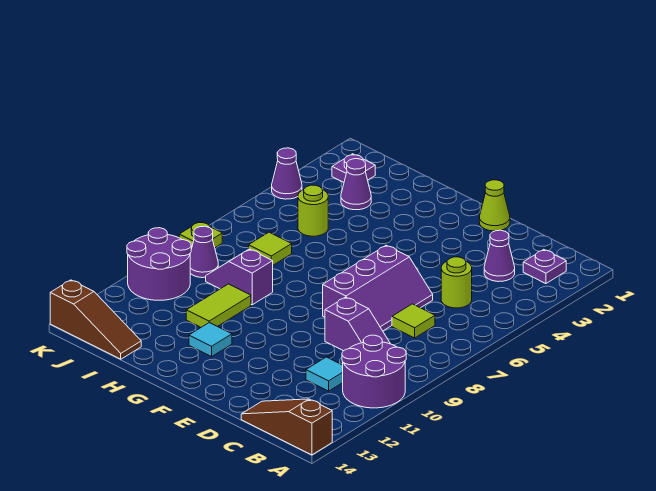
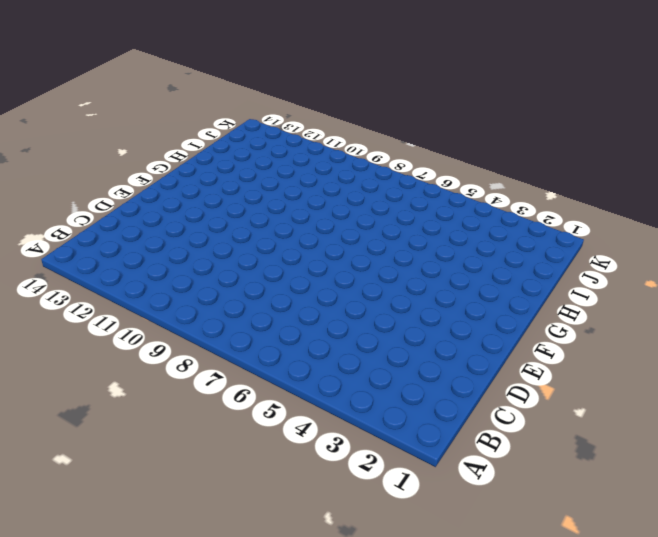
none -> purple 2x2 round brick [342,335,406,408]
none -> brown 1x3 slope [241,399,332,455]
none -> purple 1x1 plate [523,249,566,284]

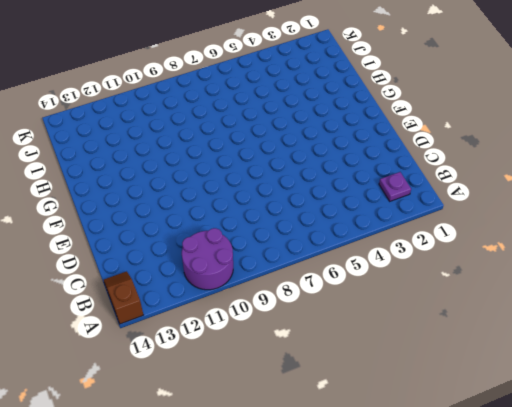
brown 1x2 slope [104,271,143,324] -> brown 1x3 slope [241,399,332,455]
none -> purple 1x1 cone [484,230,515,282]
none -> lime 1x1 round brick [441,257,472,308]
none -> lime 1x1 tile [392,304,435,338]

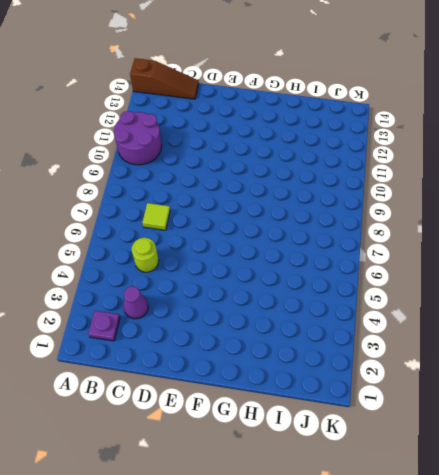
none -> purple 1x2 slope [325,297,390,351]
none -> cyan 1x1 tile [306,357,343,391]
none -> purple 2x3 slope [323,245,433,331]

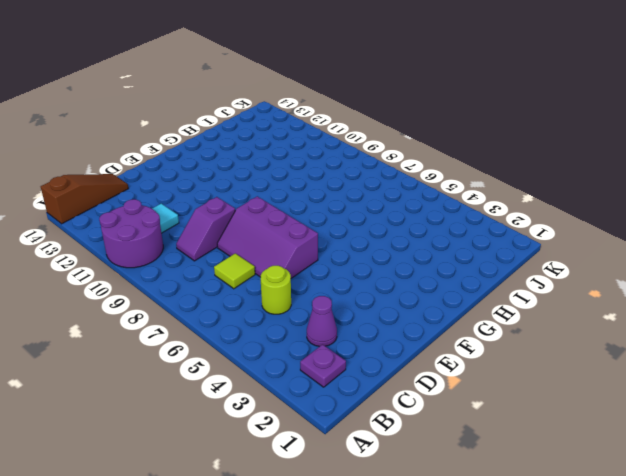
none -> lime 1x1 cone [479,180,510,231]
none -> cyan 1x1 tile [189,323,232,357]
none -> purple 1x2 slope [206,249,273,305]

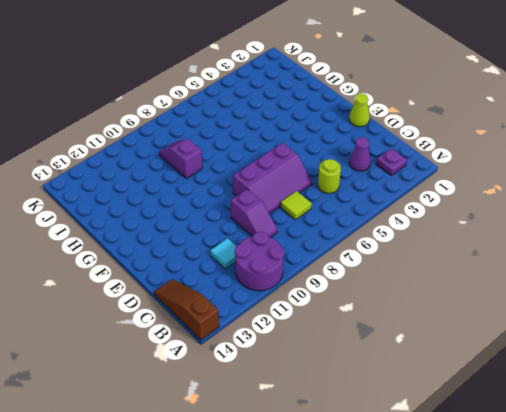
none -> cyan 1x1 tile [189,323,232,357]
none -> lime 1x2 tile [186,284,251,327]
none -> purple 1x1 cone [341,159,371,210]

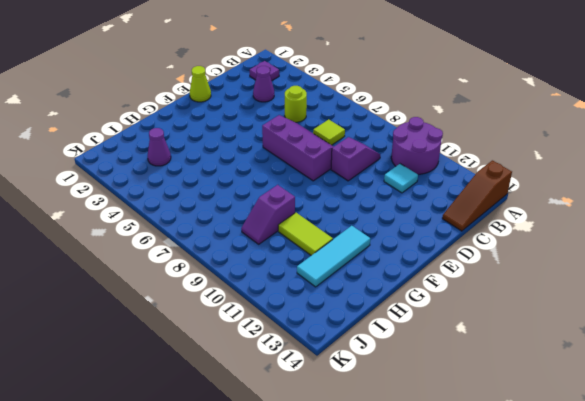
cyan 1x3 tile [297,226,370,287] -> cyan 1x1 tile [189,323,232,357]
none -> lime 1x1 round brick [298,185,328,236]
none -> lime 1x1 tile [249,232,292,265]
none -> brown 1x3 slope [50,280,141,359]

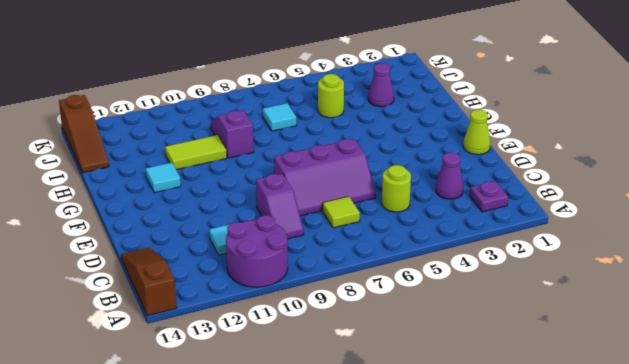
cyan 1x1 tile [263,103,297,131] -> lime 1x1 tile [249,232,292,265]
none -> purple 1x1 plate [332,154,375,182]
none -> purple 1x1 cone [190,226,218,278]
none -> purple 2x2 round brick [127,228,191,300]

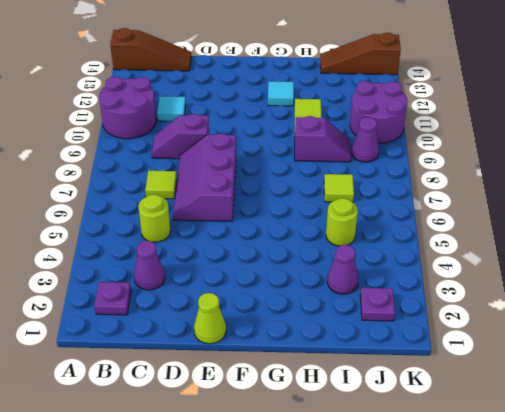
none -> purple 1x1 cone [272,148,302,199]
none -> lime 1x1 plate [179,222,222,249]

